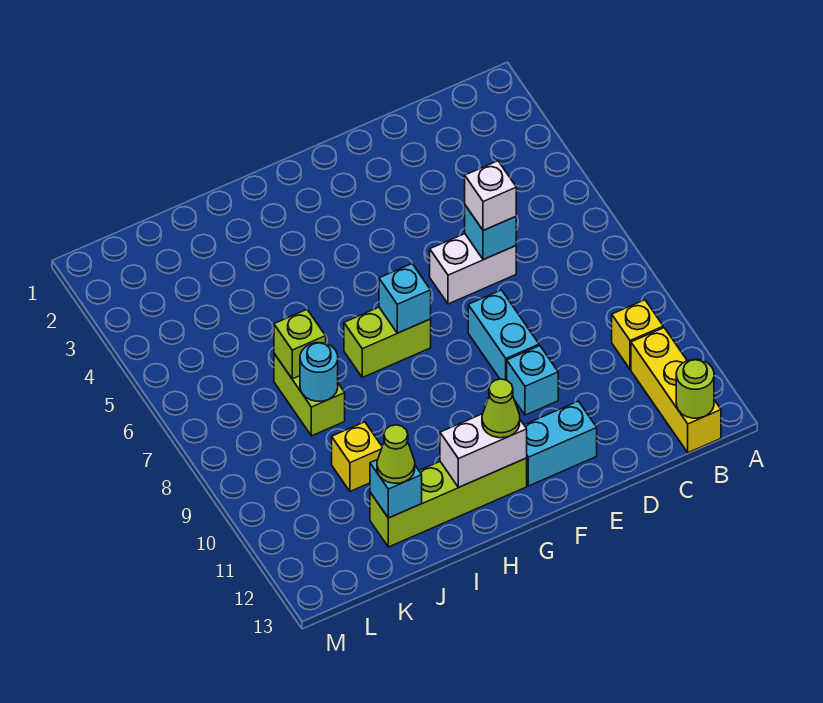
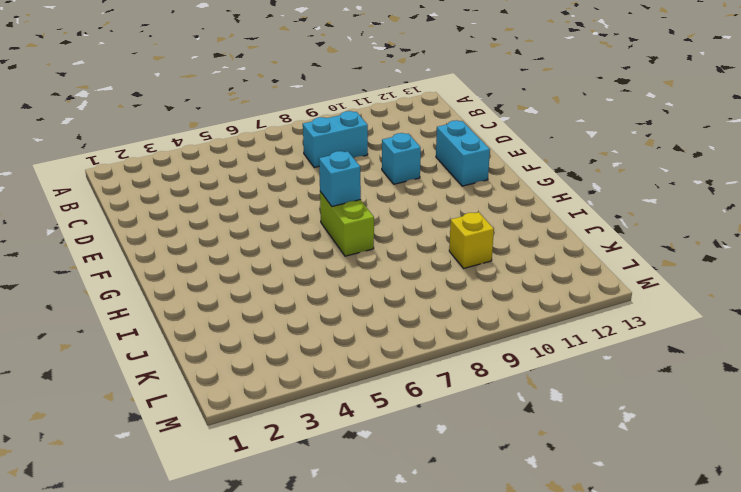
cyan 1x2 brick [303,111,368,168] -> cyan 1x2 brick moved to [468,290,539,380]
none -> yellow 1x1 brick [612,300,663,369]
none -> yellow 1x3 brick [631,328,721,453]
none -> white 1x2 brick [430,234,516,304]

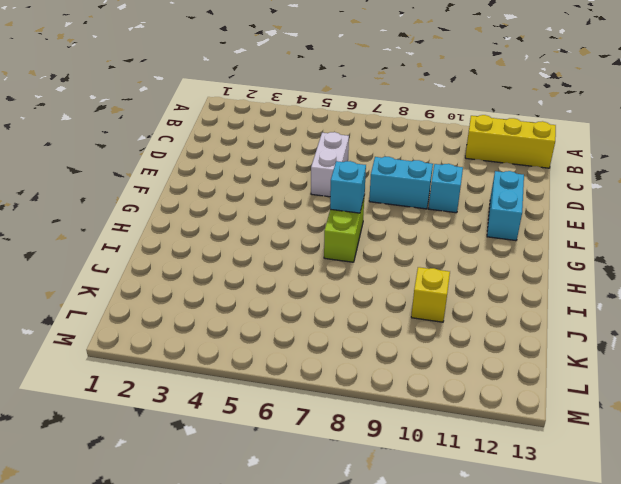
none -> yellow 1x1 brick [612,300,663,369]
none -> lime 1x4 brick [370,458,527,547]
none -> lime 1x2 brick [274,354,345,436]

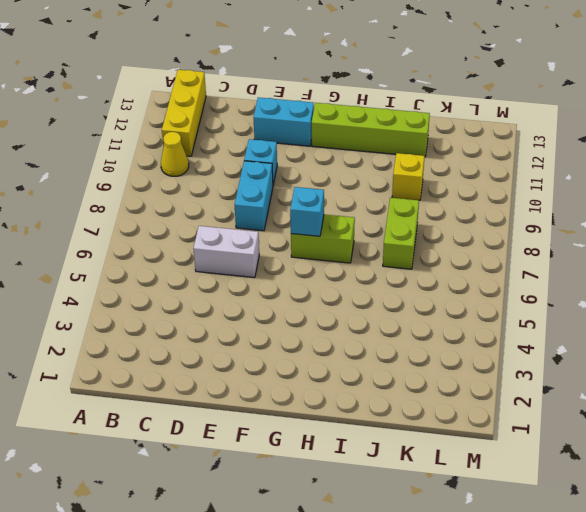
yellow 1x1 cone [161,132,189,176] -> yellow 1x1 brick [612,300,663,369]
none -> lime 1x1 round brick [676,359,714,418]
none -> cyan 1x1 brick [465,205,516,260]
none -> white 1x2 brick [440,414,527,488]

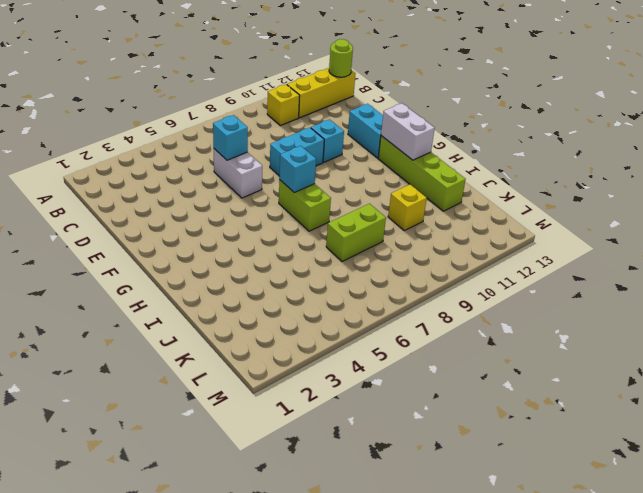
none -> lime 1x1 brick [274,310,326,379]
none -> cyan 1x1 round brick [300,343,338,401]
none -> cyan 1x1 brick [370,460,422,518]

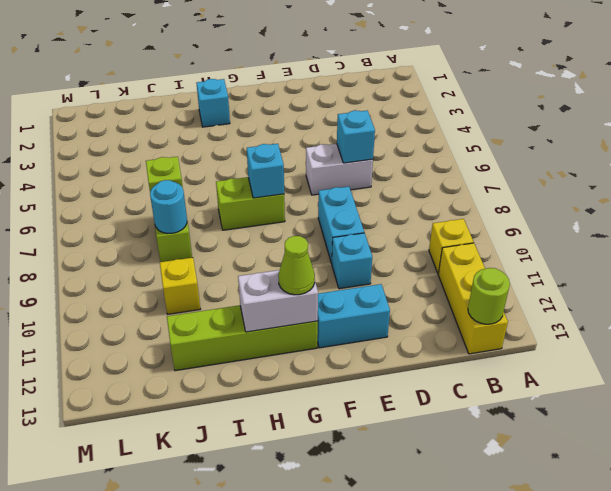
cyan 1x1 brick [197,79,230,127] -> cyan 1x1 brick moved to [370,460,422,518]
none -> white 1x1 brick [465,161,516,231]
none -> lime 1x1 cone [377,425,415,483]

